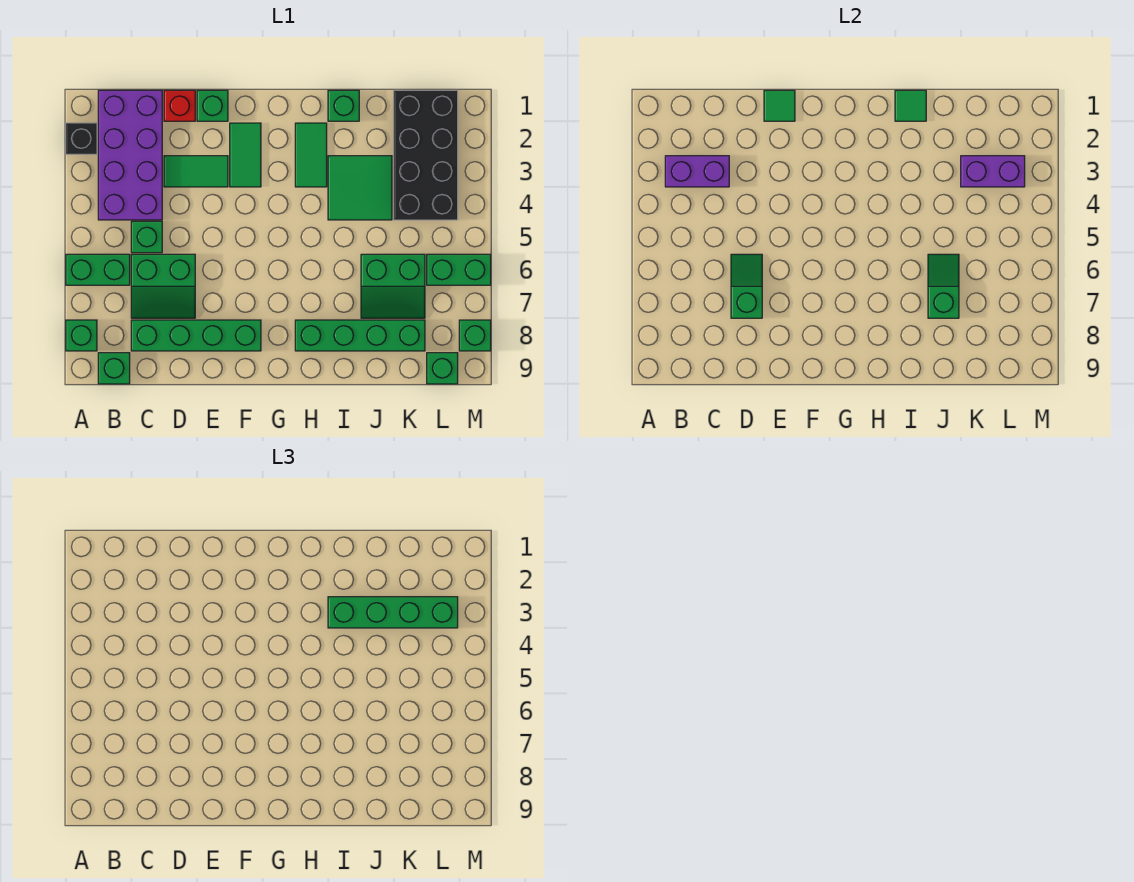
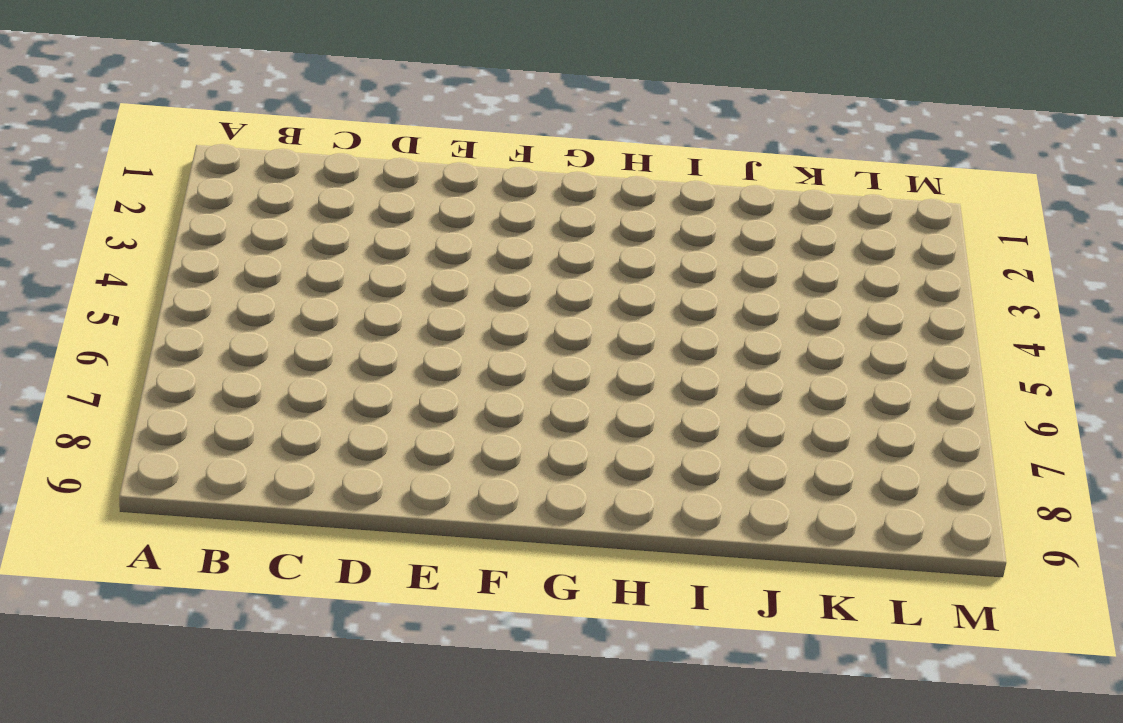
none -> black 1x1 brick [66,123,97,154]
none -> green 1x2 brick [66,254,130,285]
none -> green 1x1 brick [66,320,97,351]

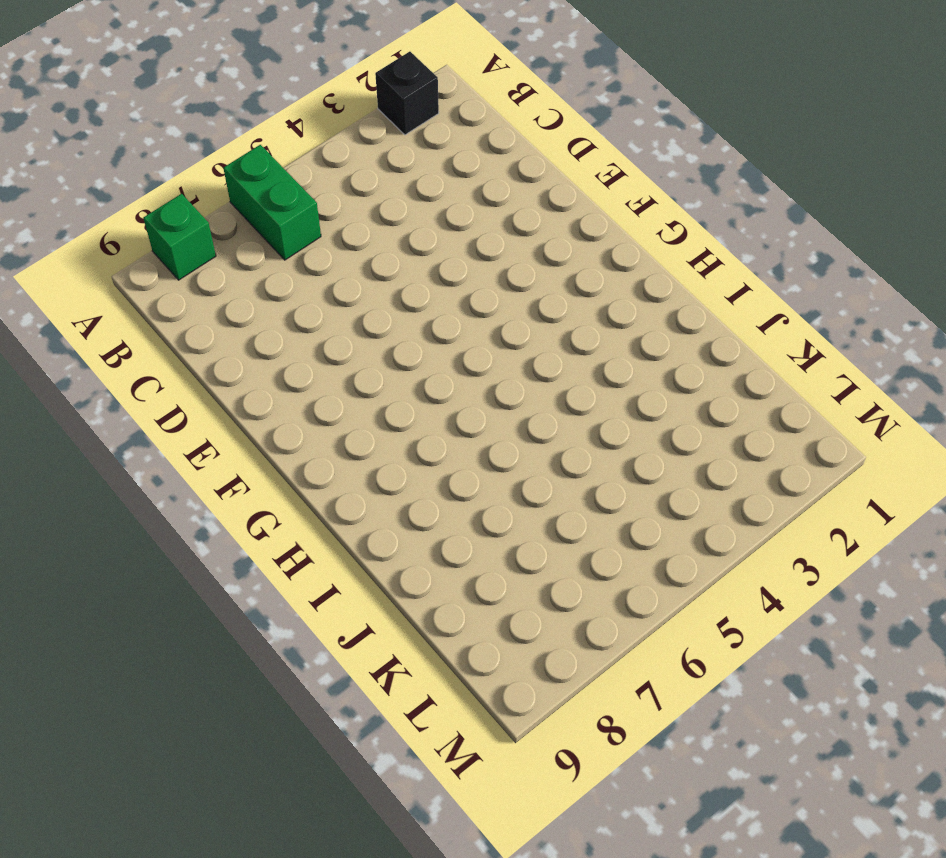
none -> purple 2x4 brick [98,90,162,220]
none -> green 1x1 brick [98,353,130,384]
none -> green 1x1 brick [131,221,162,253]

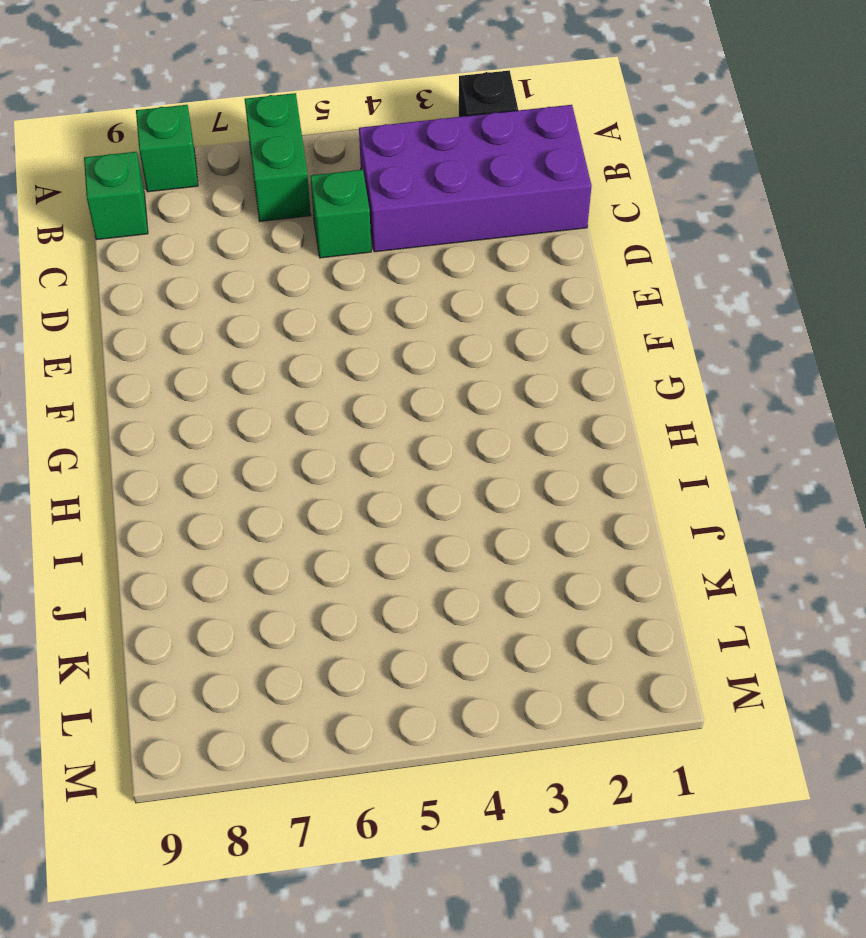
none -> green 2x2 slope [131,254,195,318]
none -> green 1x4 brick [131,320,261,351]
none -> red 1x1 brick [164,90,195,121]

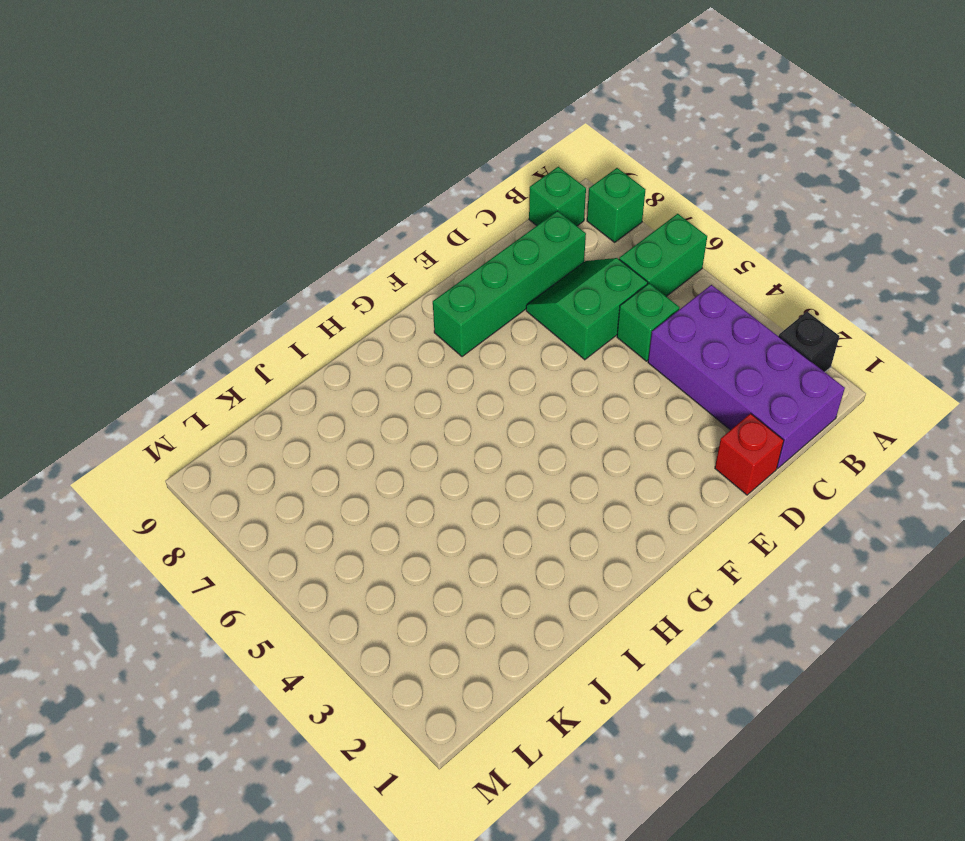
none -> green 1x2 tile [164,156,228,187]
none -> green 1x1 brick [197,90,228,121]
none -> green 1x2 tile [230,123,261,187]

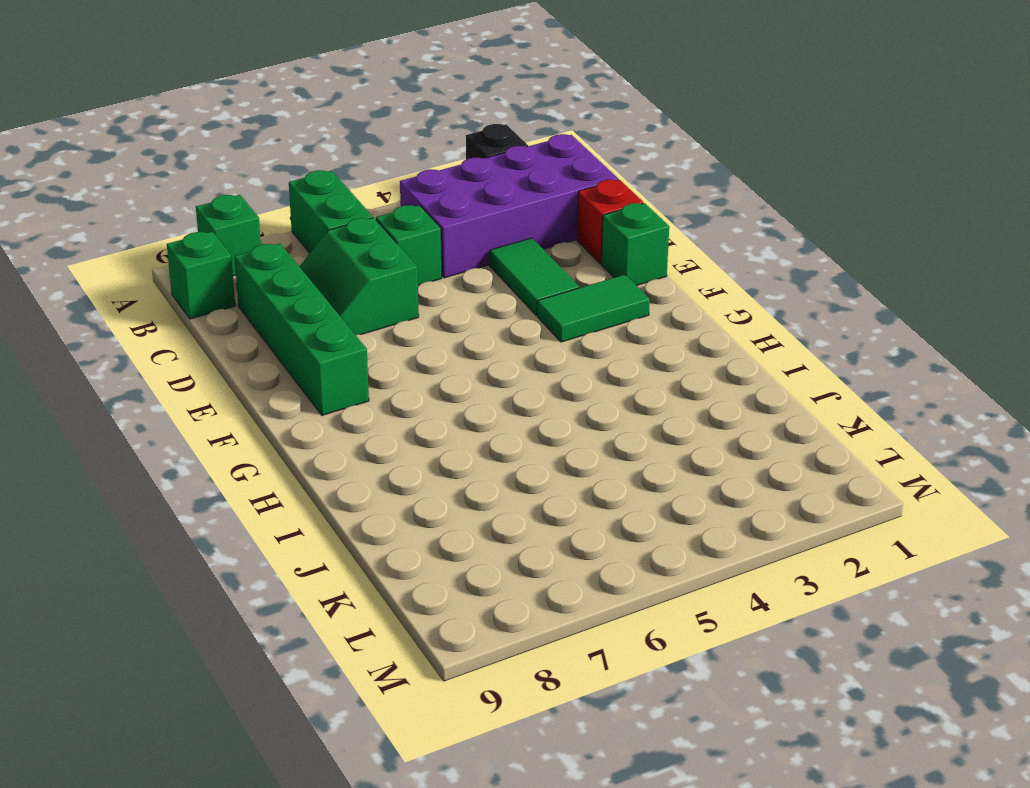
none -> green 1x2 tile [295,123,327,187]
none -> green 1x4 brick [295,320,425,351]
none -> green 1x1 brick [328,90,359,121]

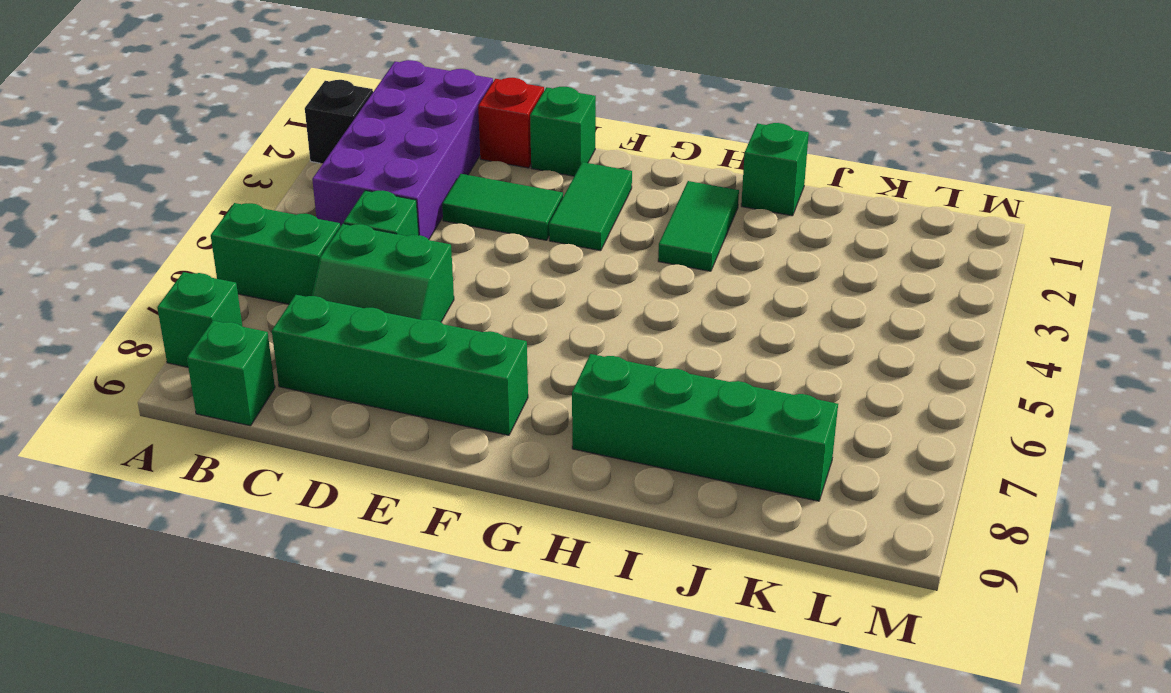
none -> green 2x2 tile [328,156,392,220]
none -> green 2x2 slope [361,254,425,318]
none -> black 2x4 brick [394,90,458,220]

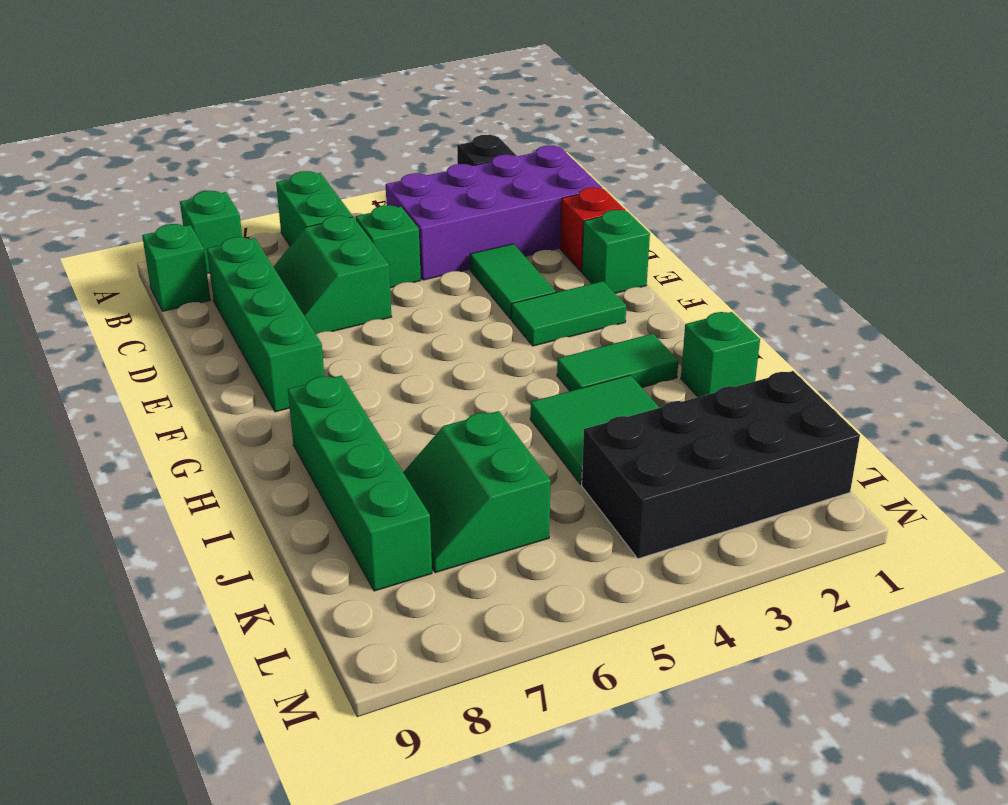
none -> green 1x2 brick [427,254,491,285]
none -> green 1x1 brick [427,353,458,384]
none -> green 1x1 brick [459,320,491,351]

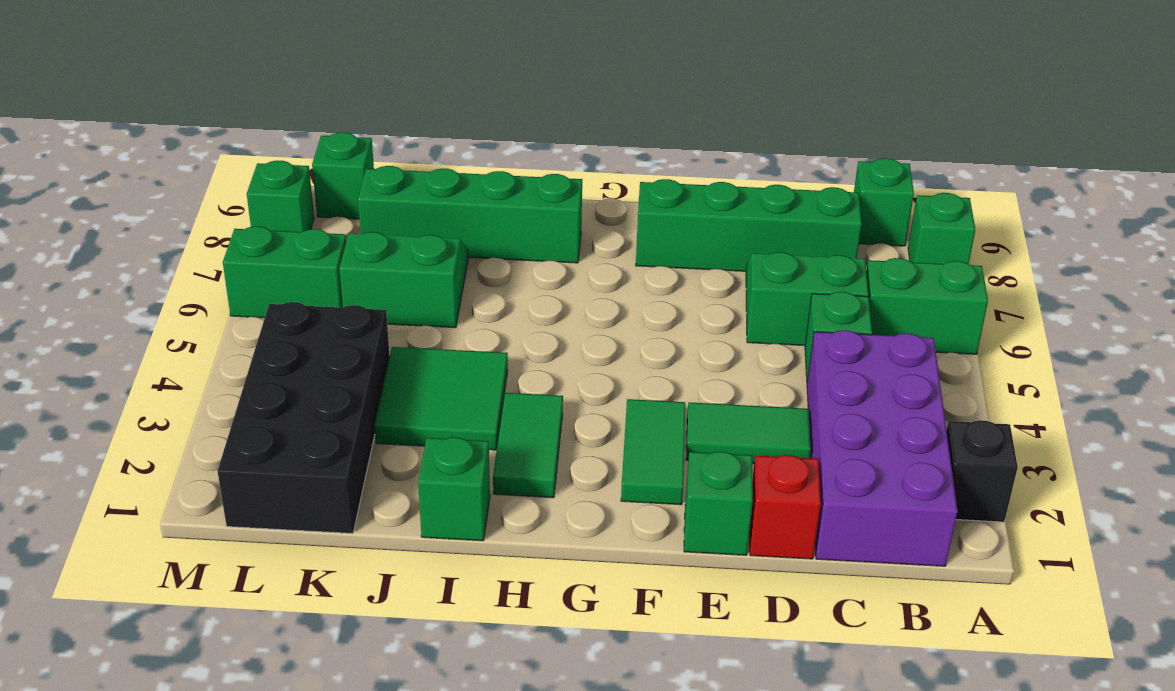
none -> purple 1x2 brick [665,156,729,187]
none -> green 1x2 slope [731,254,762,318]
none -> green 1x1 tile [764,90,795,121]

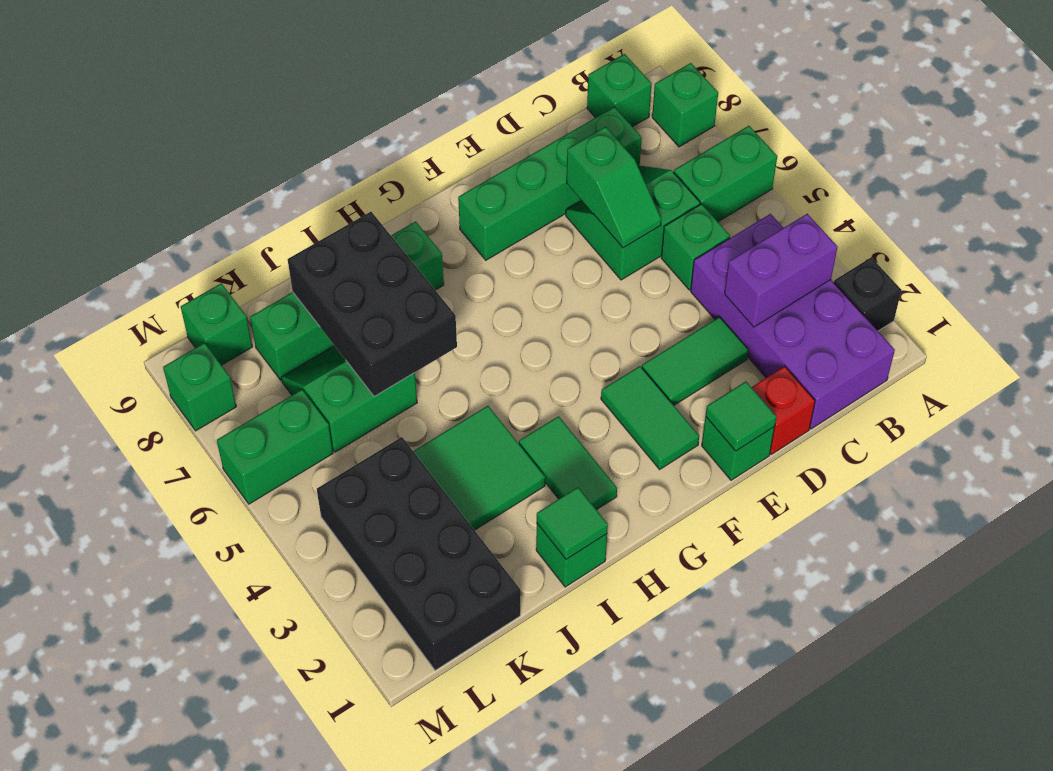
black 2x3 brick [288,212,457,397] -> green 1x2 slope [928,254,959,318]
none -> purple 1x2 brick [961,156,1025,187]
none -> green 1x4 brick [328,597,458,628]

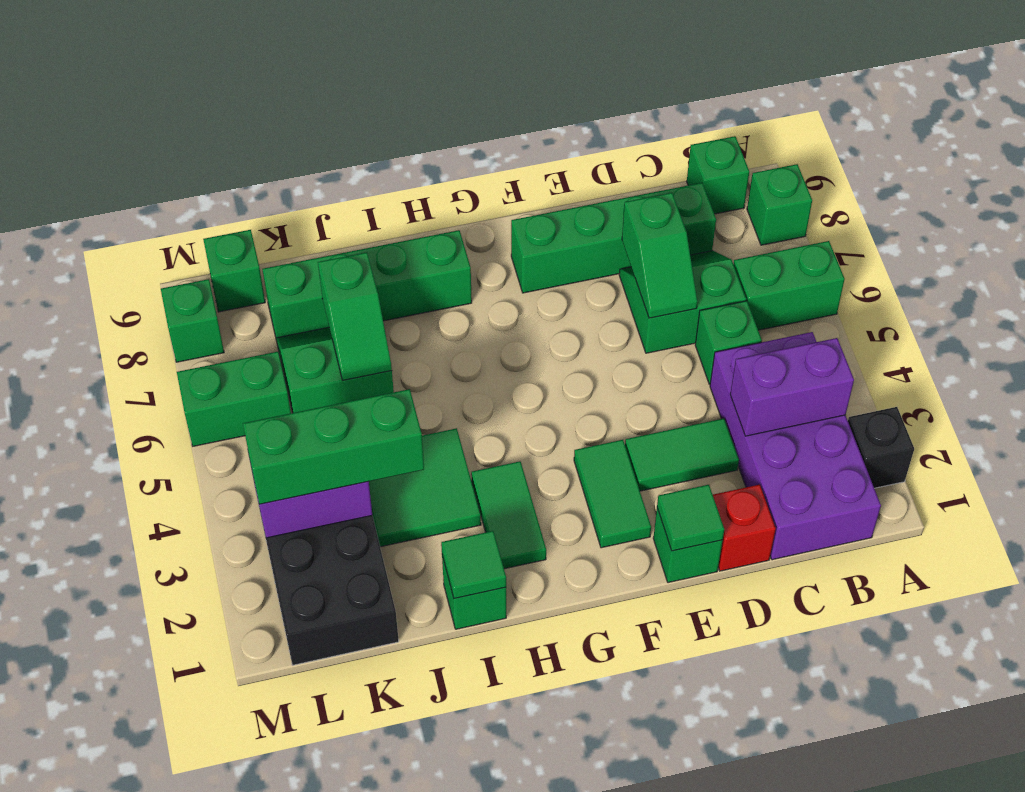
green 1x3 brick [243,389,424,504] -> green 1x4 brick [328,597,458,628]

